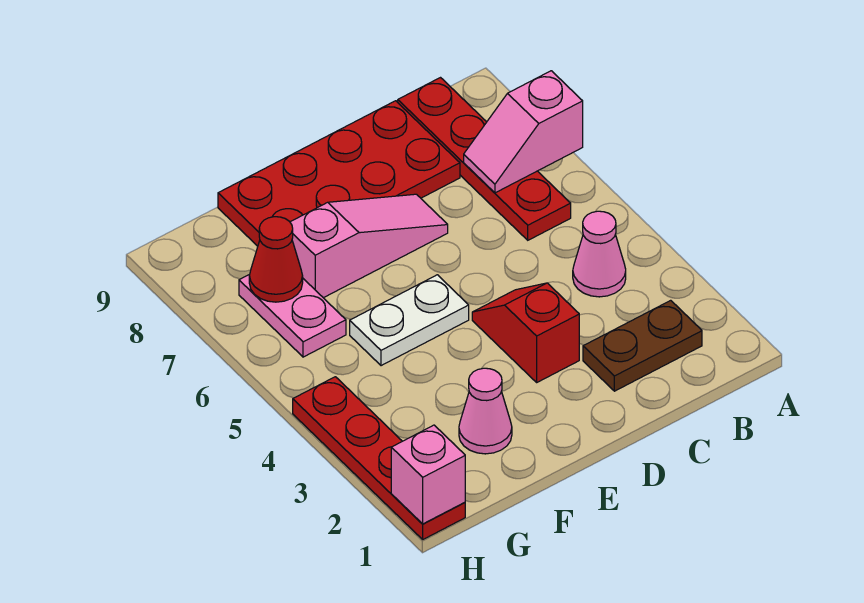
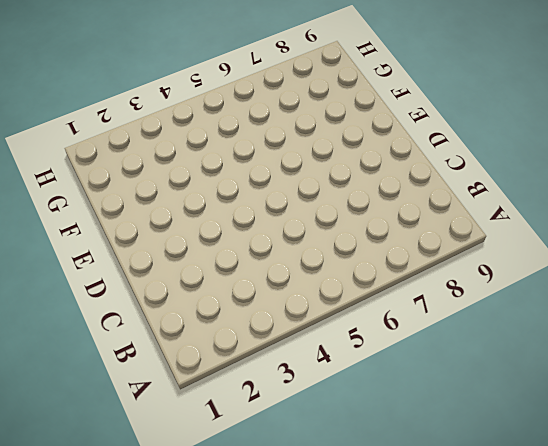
none -> brown 1x2 plate [583,300,702,391]
none -> pink 1x1 cone [573,211,626,297]
none -> red 1x4 plate [398,78,571,240]

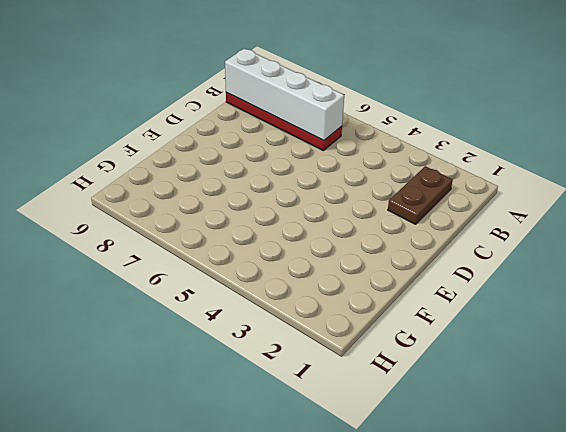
white 1x4 brick [225,48,344,141] -> pink 1x2 slope [464,71,583,193]
none -> pink 1x1 cone [573,211,626,297]
none -> red 2x4 plate [218,101,460,246]
none -> red 1x2 slope [472,283,579,382]

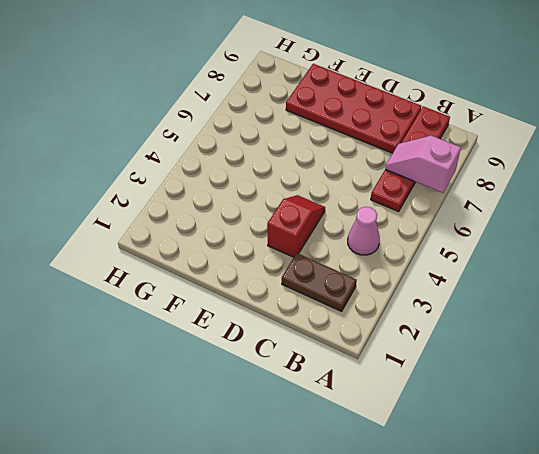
none -> pink 1x3 slope [290,194,448,298]
none -> white 1x2 plate [350,275,469,366]
none -> pink 1x1 cone [459,368,512,454]

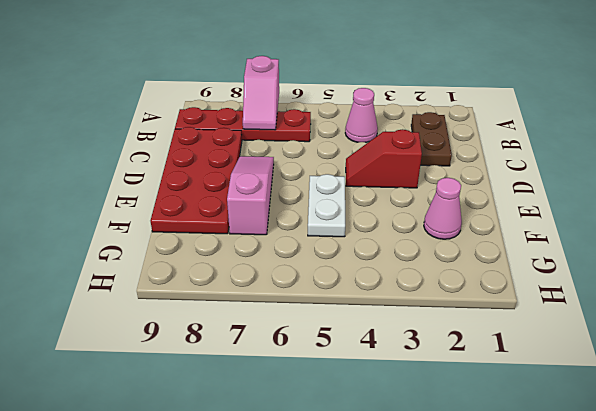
none -> pink 1x2 plate [239,274,346,357]
none -> red 1x4 plate [293,377,465,539]
none -> red 1x1 cone [249,217,303,302]

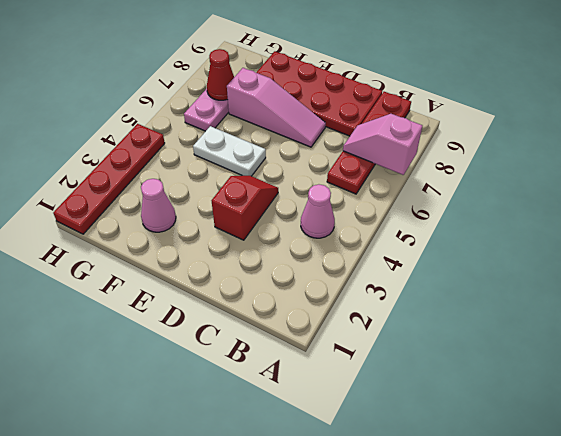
none -> brown 1x2 plate [583,300,702,391]
none -> pink 1x1 brick [391,425,465,524]

